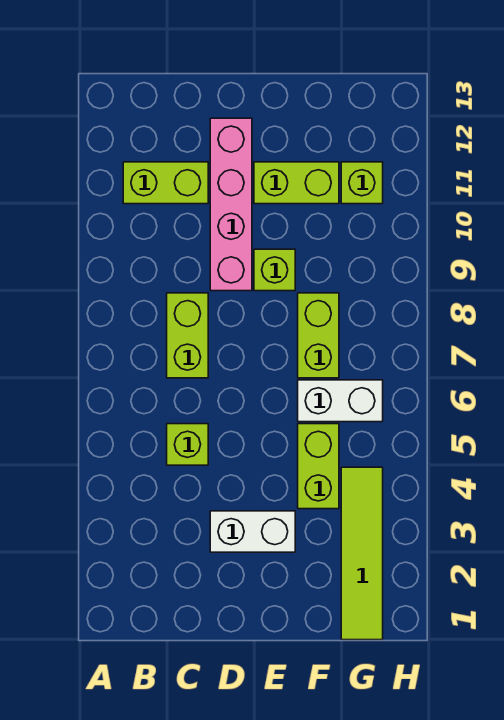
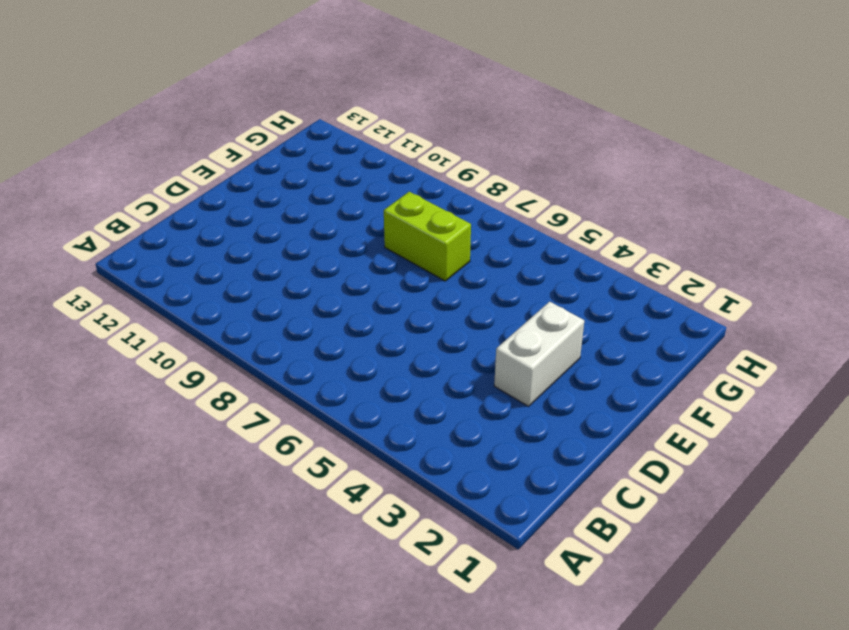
none -> lime 1x2 brick [123,162,208,204]
none -> lime 1x1 brick [167,424,208,465]
none -> lime 1x2 brick [167,293,208,378]

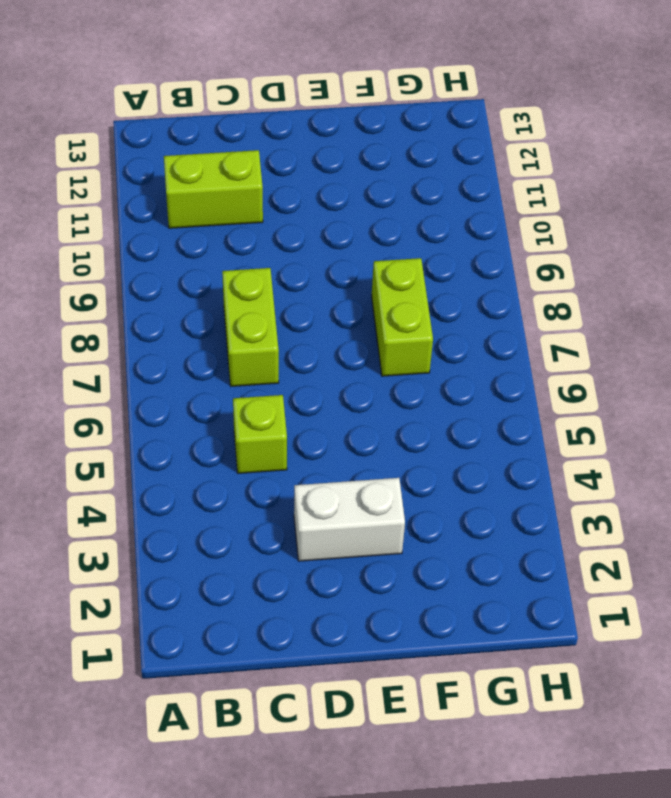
none -> pink 1x4 brick [210,118,252,291]
none -> lime 1x1 brick [254,249,295,291]
none -> lime 1x2 brick [254,162,339,204]

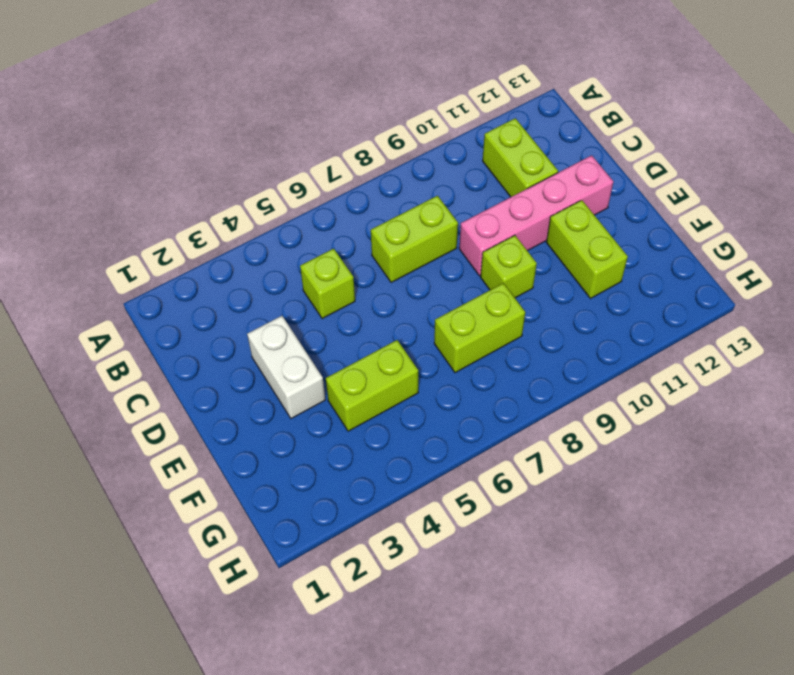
none -> white 1x2 brick [298,380,383,422]
none -> lime 1x4 tile [341,467,383,640]
none -> lime 1x1 brick [341,162,383,204]

